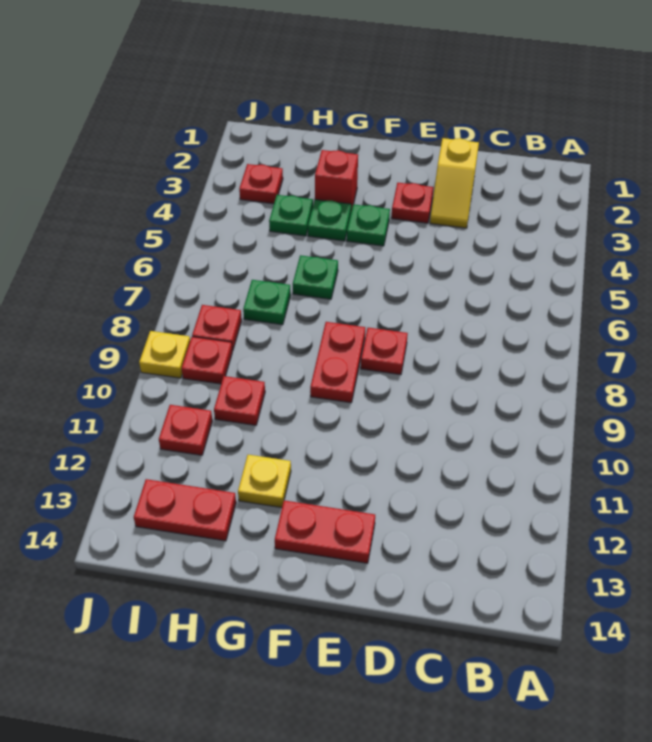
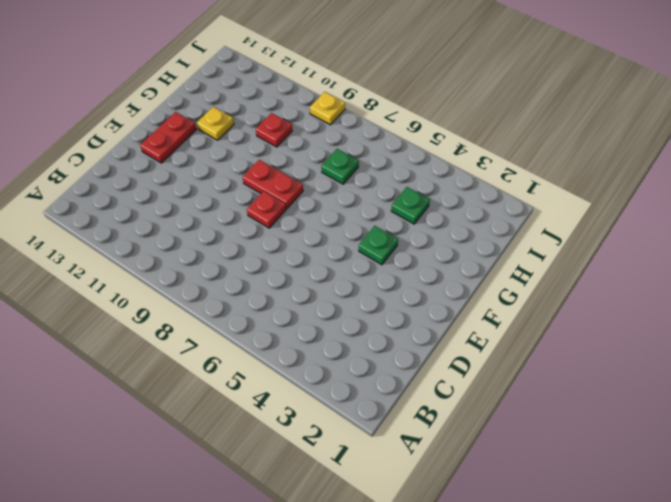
none -> yellow 1x2 slope [430,138,479,228]
none -> red 1x1 plate [391,183,434,223]
none -> red 1x1 brick [315,150,358,211]

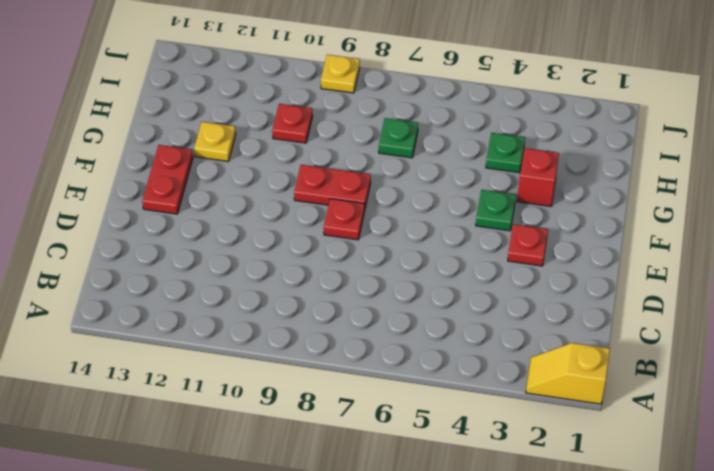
yellow 1x2 slope [526,343,610,404] -> yellow 1x2 slope moved to [430,138,479,228]
none -> green 1x1 plate [308,200,351,241]
none -> green 1x1 plate [293,255,338,299]
none -> red 1x2 plate [134,479,236,541]

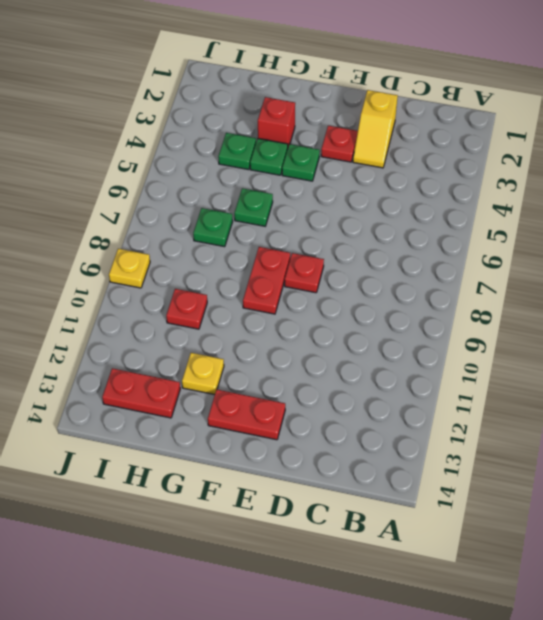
none -> red 1x1 plate [239,164,283,204]
none -> red 1x1 plate [192,305,242,351]
none -> red 1x1 plate [182,337,232,384]

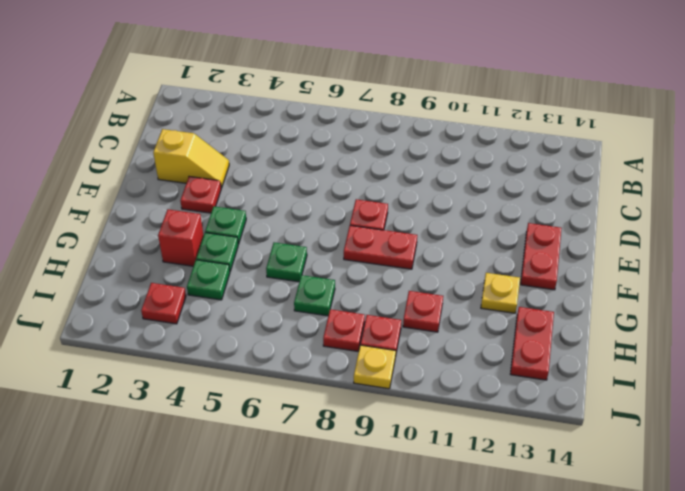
none -> red 1x1 plate [159,405,212,455]

